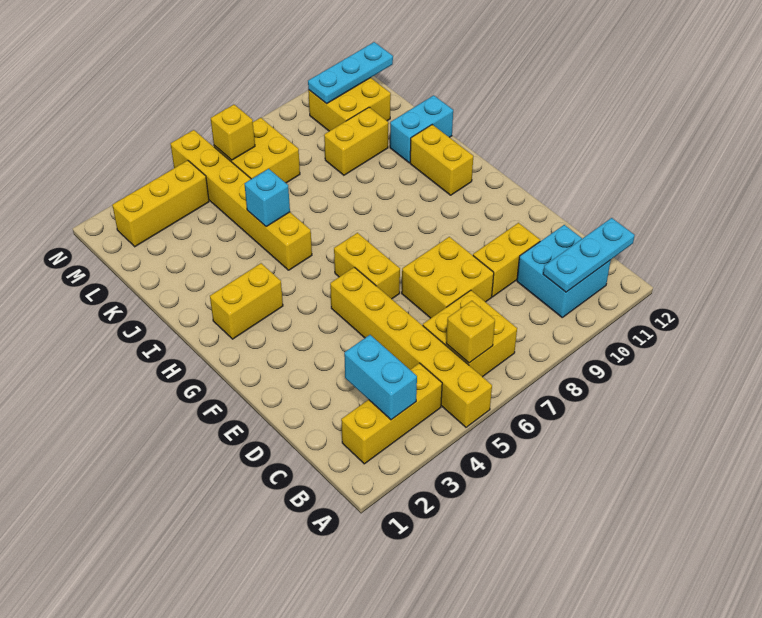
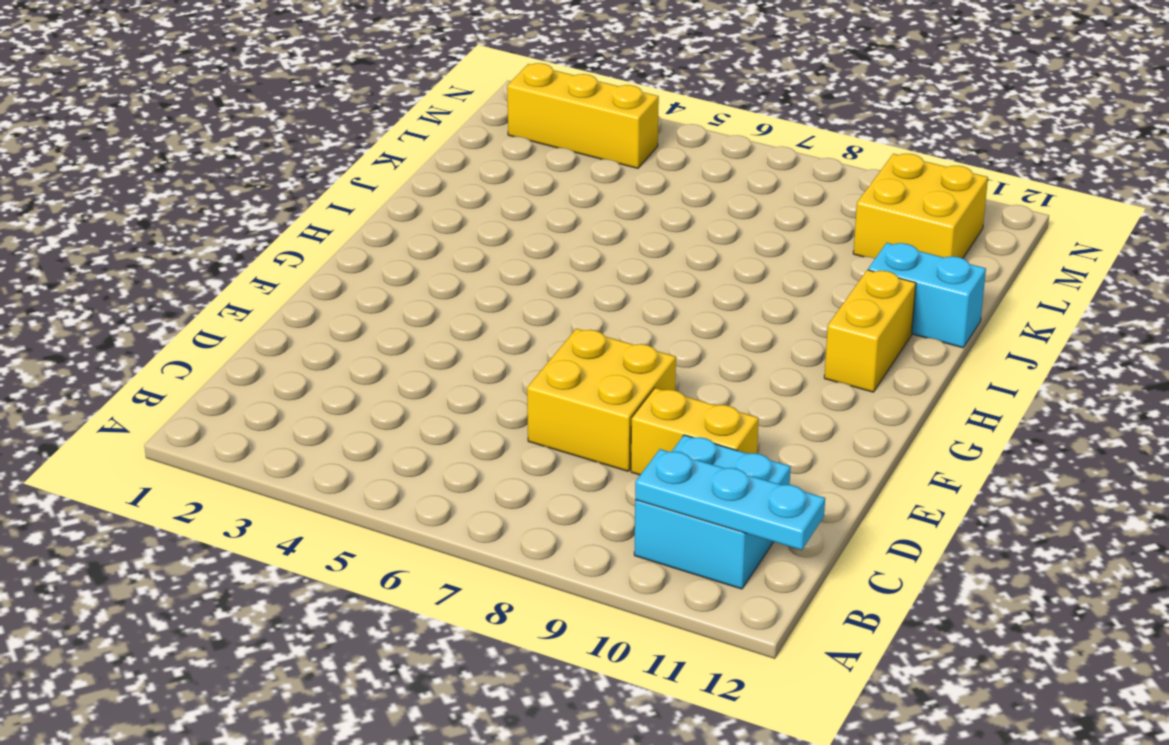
none -> yellow 1x6 brick [330,267,492,427]
none -> yellow 1x3 brick [341,363,442,464]
none -> yellow 2x2 brick [423,290,517,377]

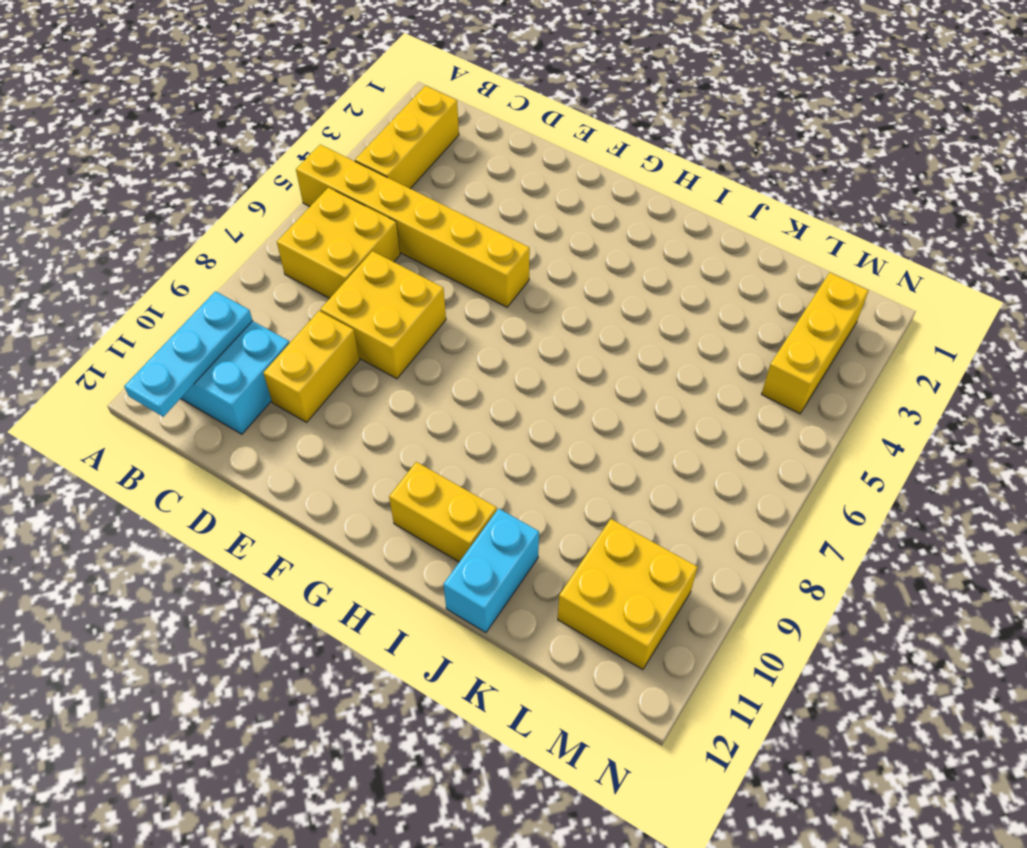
none -> yellow 1x2 brick [334,233,400,299]
none -> yellow 1x2 brick [210,263,283,339]
none -> yellow 1x6 brick [171,130,312,270]

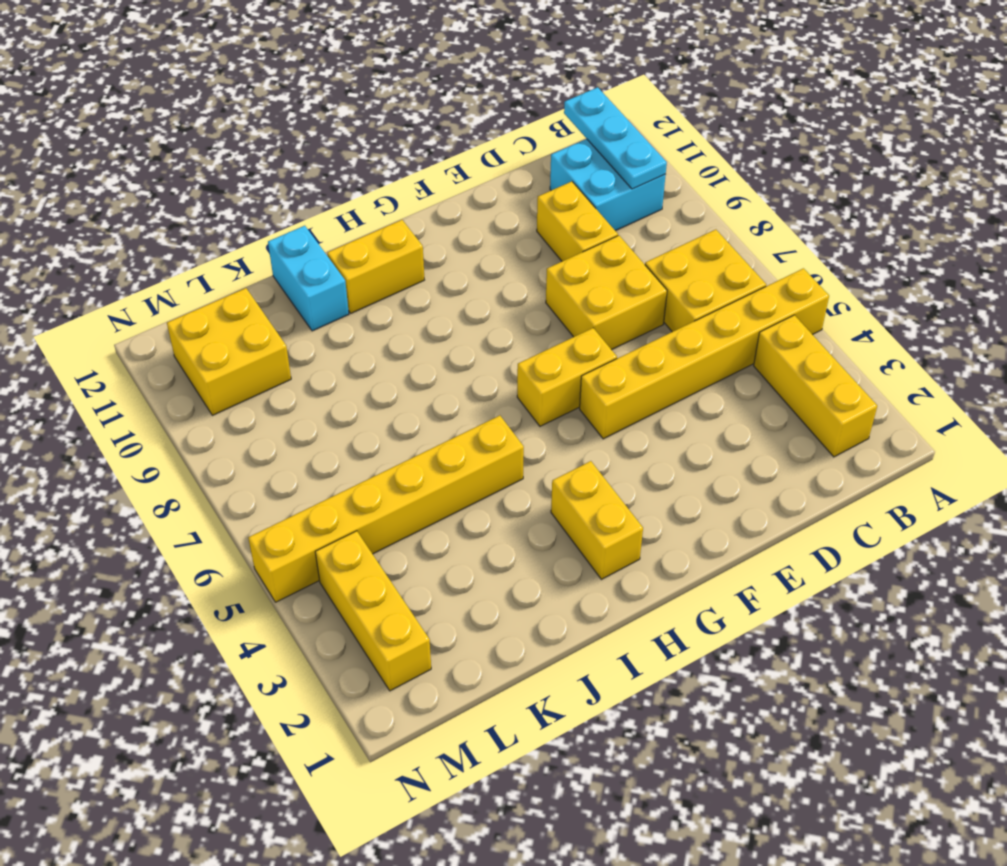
none -> yellow 1x2 brick [324,107,388,175]
none -> yellow 2x2 brick [214,118,300,183]
none -> cyan 1x2 brick [344,335,417,420]

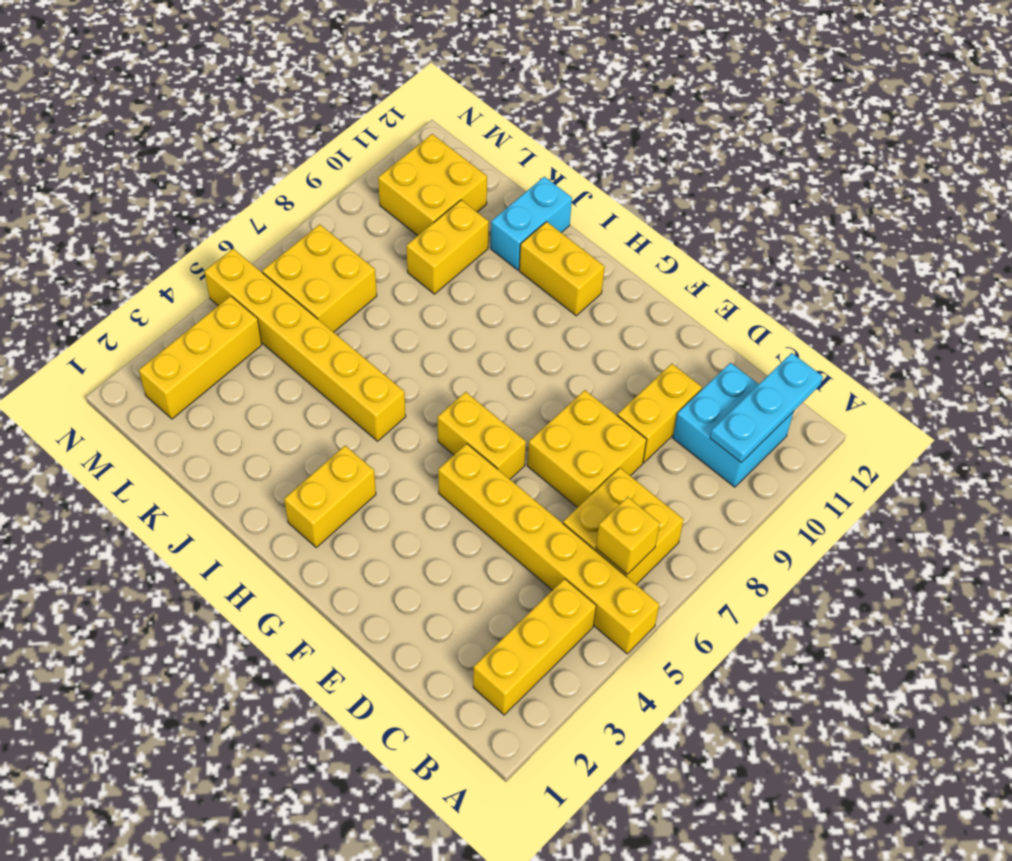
none -> cyan 1x2 brick [344,335,417,420]
none -> cyan 1x1 brick [244,169,290,226]
none -> yellow 1x1 brick [211,105,255,160]

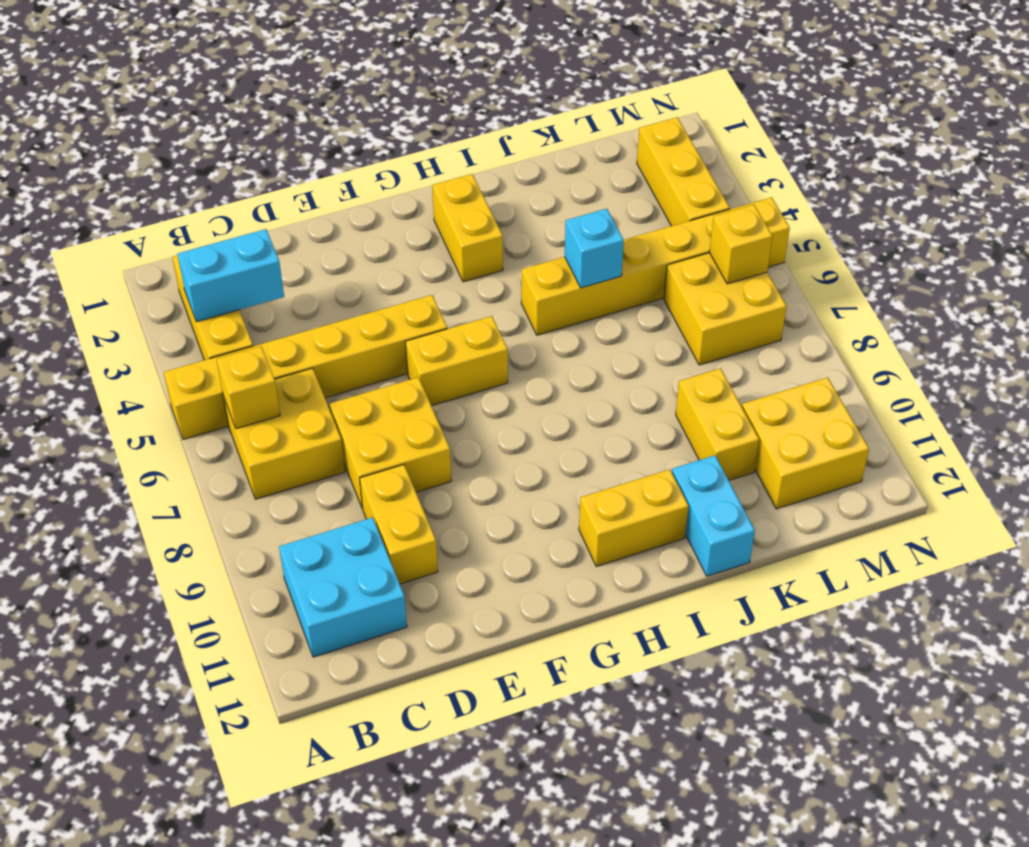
none -> cyan 1x3 plate [543,218,635,292]
none -> cyan 1x3 plate [308,42,393,104]

